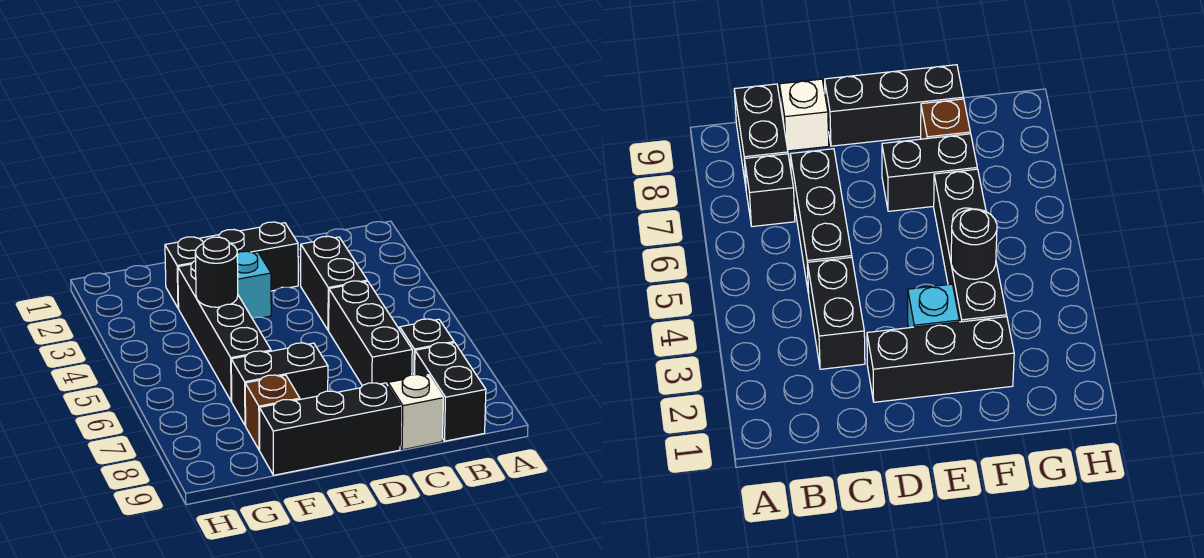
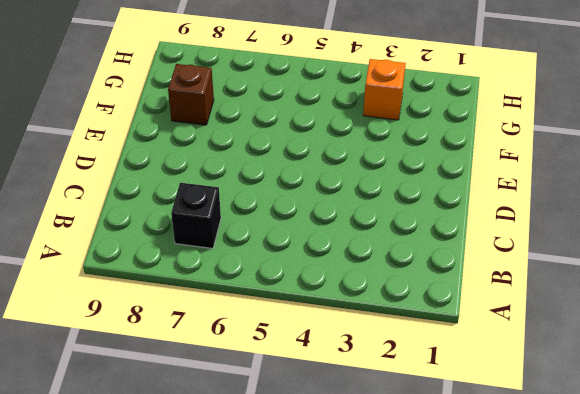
orange 1x1 brick [363,59,406,120] -> none
none -> black 1x2 brick [415,343,486,441]
none -> black 1x2 brick [300,236,367,331]
none -> black 1x3 brick [329,281,412,386]

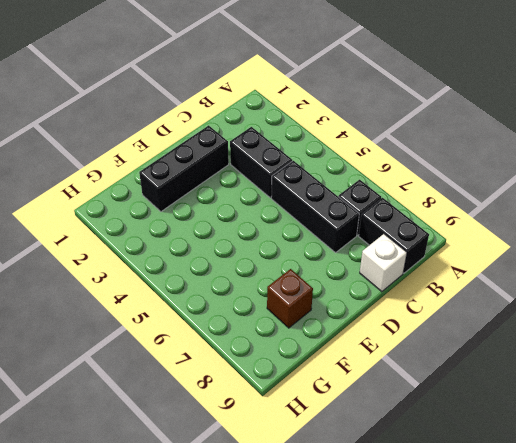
none -> black 1x3 brick [259,383,401,475]
none -> cyan 1x1 brick [237,251,271,318]
none -> black 1x2 brick [231,343,328,426]

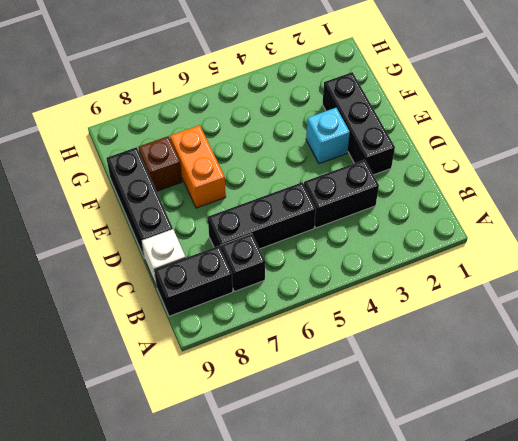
orange 1x2 brick [170,125,226,208] -> black 1x2 brick [231,343,328,426]
none -> black 1x4 brick [178,261,271,401]
none -> black 1x1 round brick [195,237,238,307]

